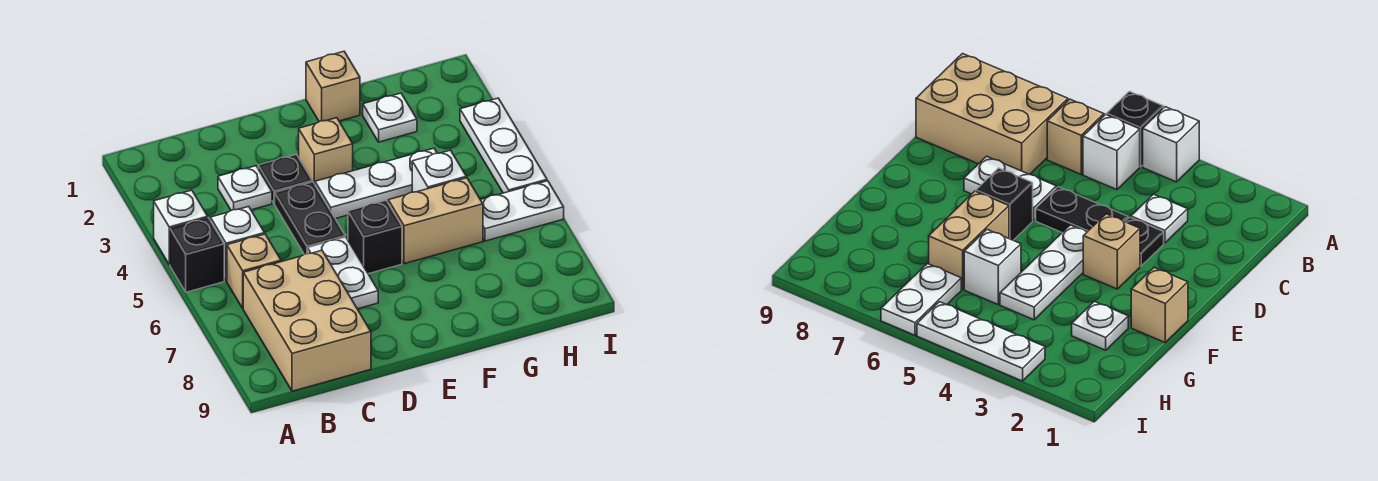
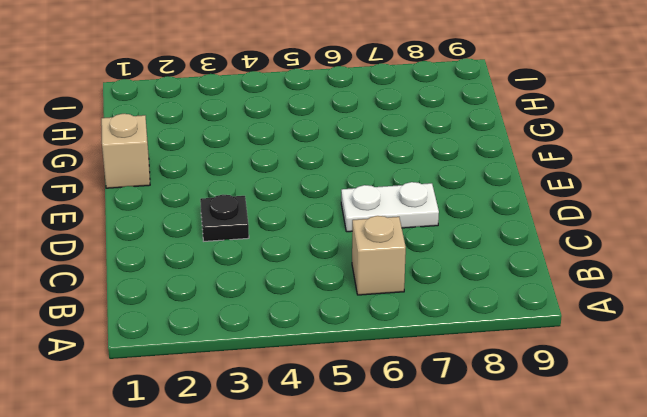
none -> white 1x1 brick [154,190,208,265]
none -> black 1x1 brick [170,218,224,292]
none -> white 1x1 brick [210,207,265,281]

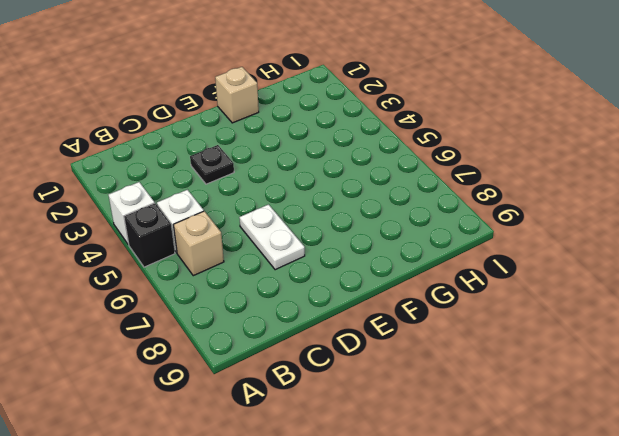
none -> tan 2x3 brick [243,250,371,391]
none -> white 1x1 plate [218,166,272,210]
none -> black 1x2 plate [275,182,345,254]

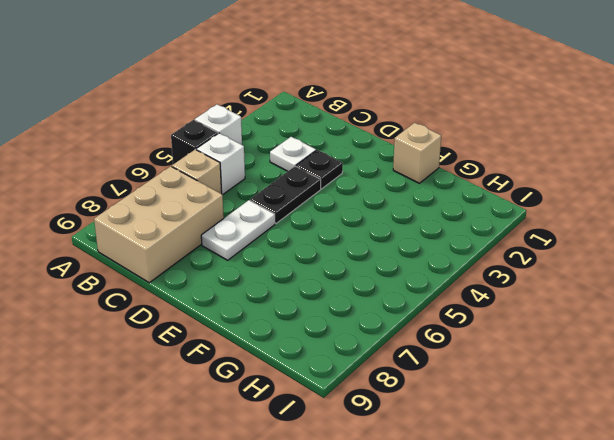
none -> tan 1x1 brick [299,118,353,184]
none -> white 1x3 plate [315,148,437,219]
none -> black 1x1 brick [348,201,402,274]

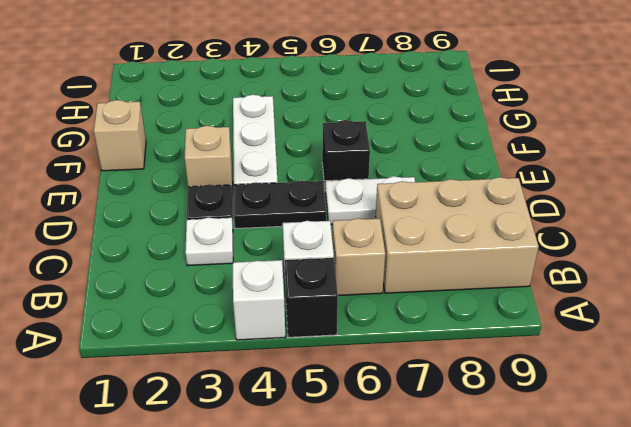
none -> tan 1x2 brick [388,178,483,264]
none -> white 1x1 plate [363,93,417,142]
none -> white 1x1 brick [412,150,466,192]

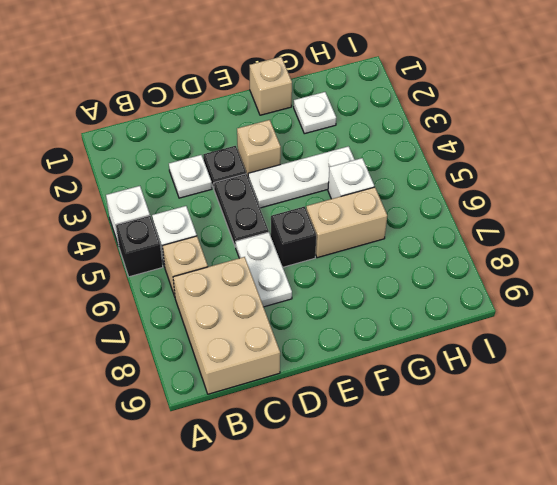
none -> white 1x2 plate [481,181,564,241]
none -> white 1x3 plate [460,98,547,193]

